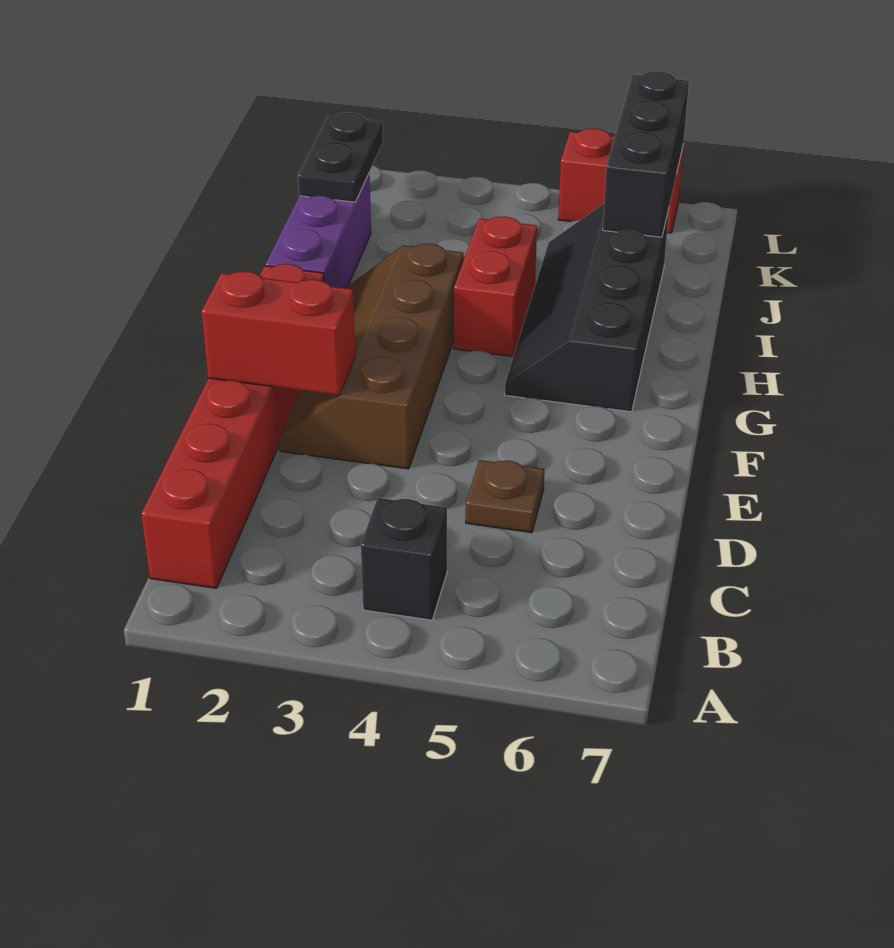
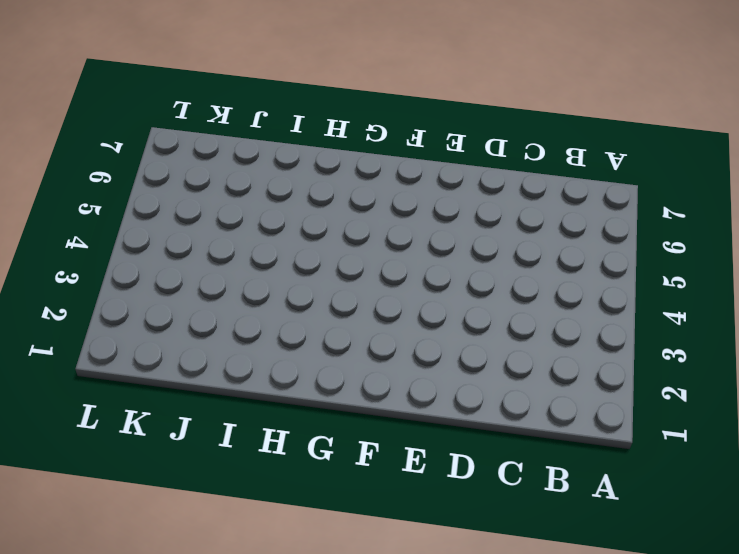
none -> red 1x6 brick [141,264,324,588]
none -> black 1x1 brick [361,498,447,620]

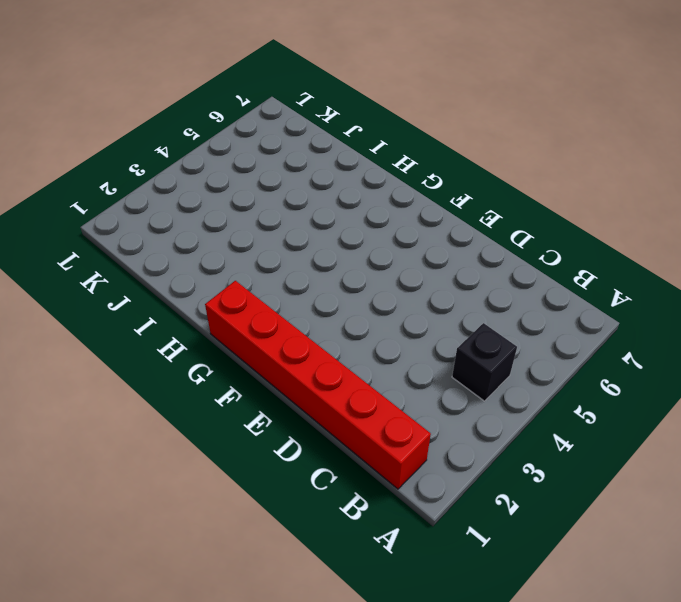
none -> brown 1x1 plate [466,460,544,533]
none -> brown 2x4 slope [279,244,463,469]

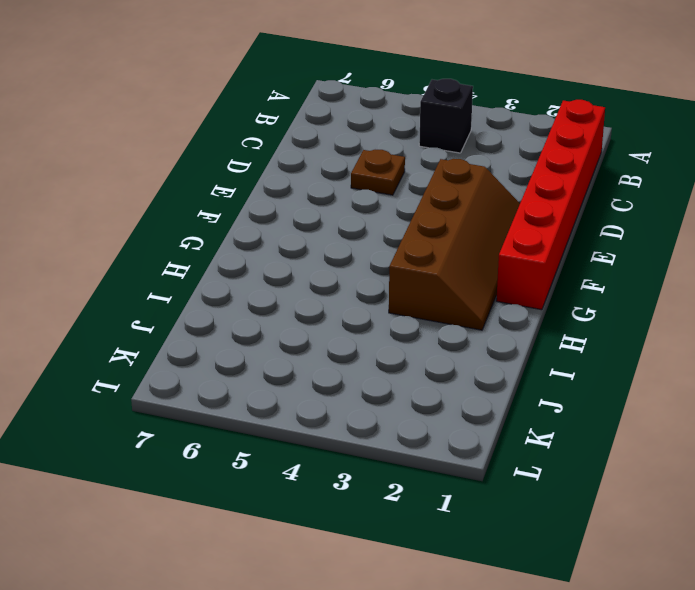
none -> black 2x4 slope [505,204,669,412]
none -> purple 1x3 brick [265,174,371,288]

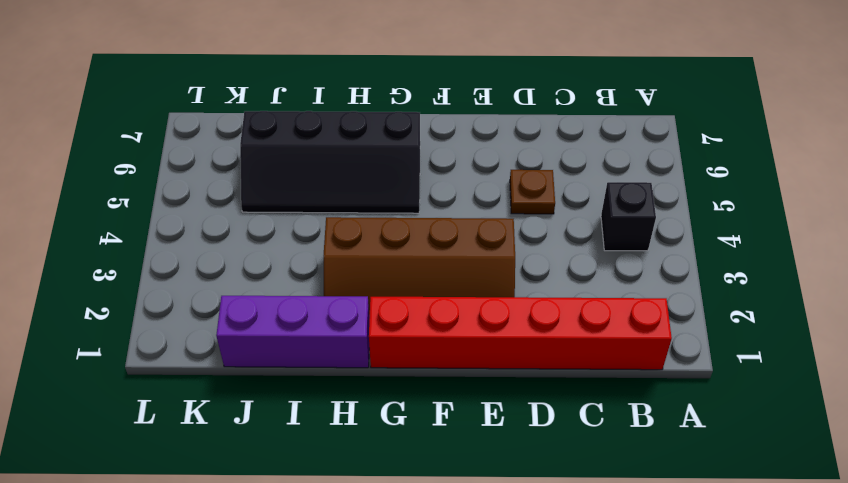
none -> red 1x2 brick [454,217,537,356]
none -> red 1x2 brick [558,129,683,233]

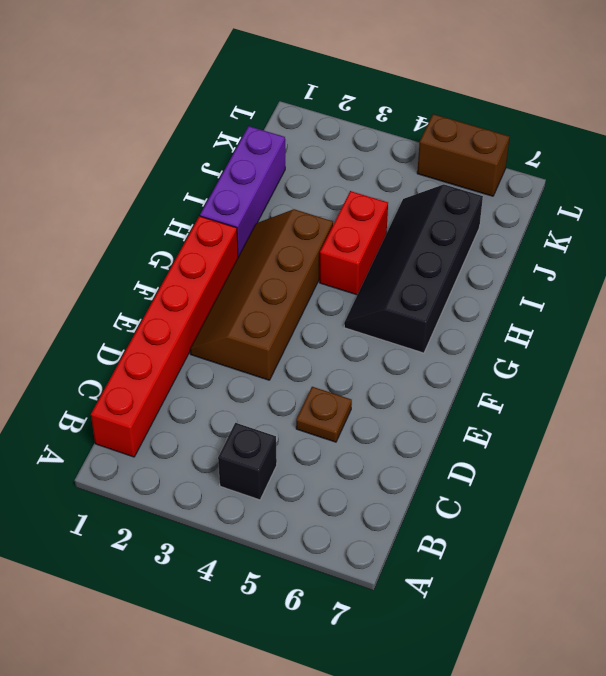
brown 1x2 brick [417,114,510,196] -> red 1x2 brick [558,129,683,233]
none -> red 1x2 brick [202,271,355,395]
none -> black 1x2 plate [298,113,383,202]

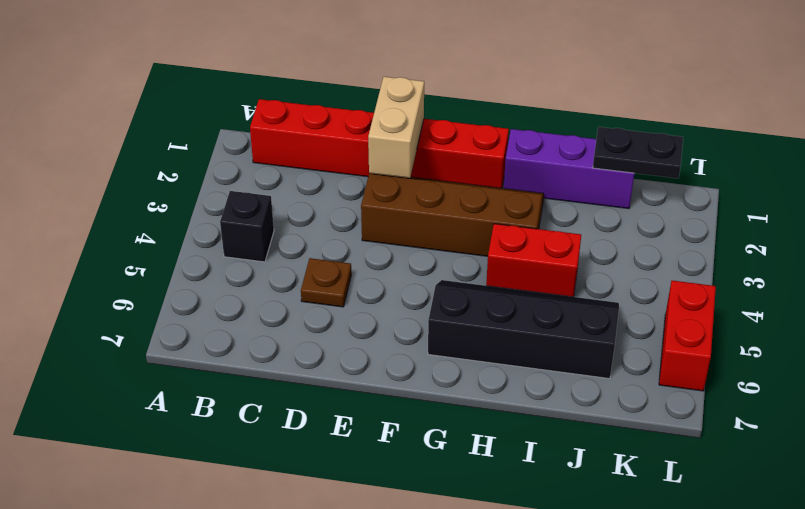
tan 1x2 brick [368,77,424,178] -> red 1x2 brick [202,271,355,395]
none -> black 1x3 brick [603,71,689,237]

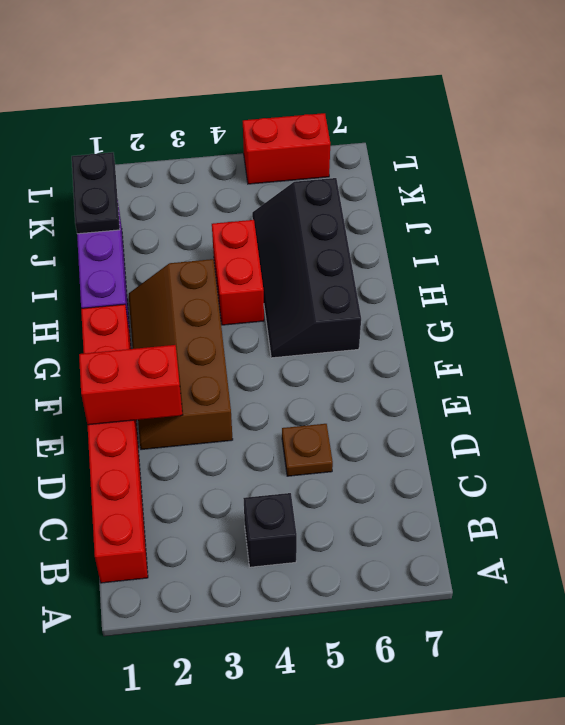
none -> black 1x3 brick [603,71,689,237]

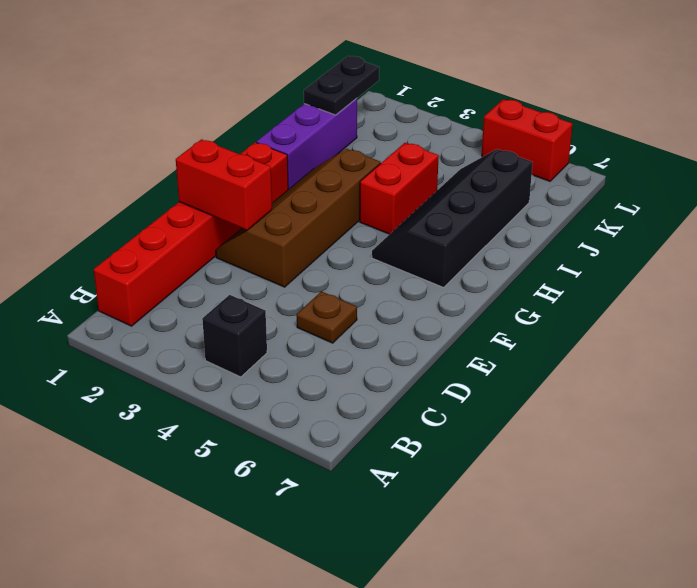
none -> black 1x3 brick [603,71,689,237]

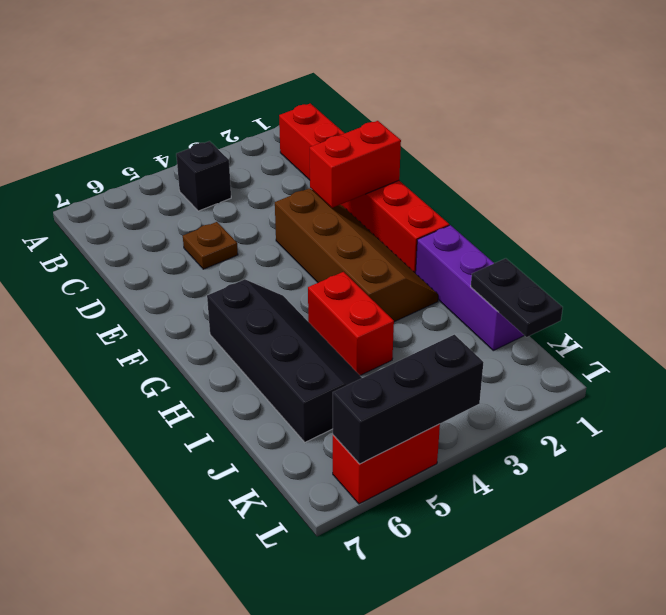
black 1x3 brick [333,335,484,464] -> black 1x3 brick turned to [603,71,689,237]

